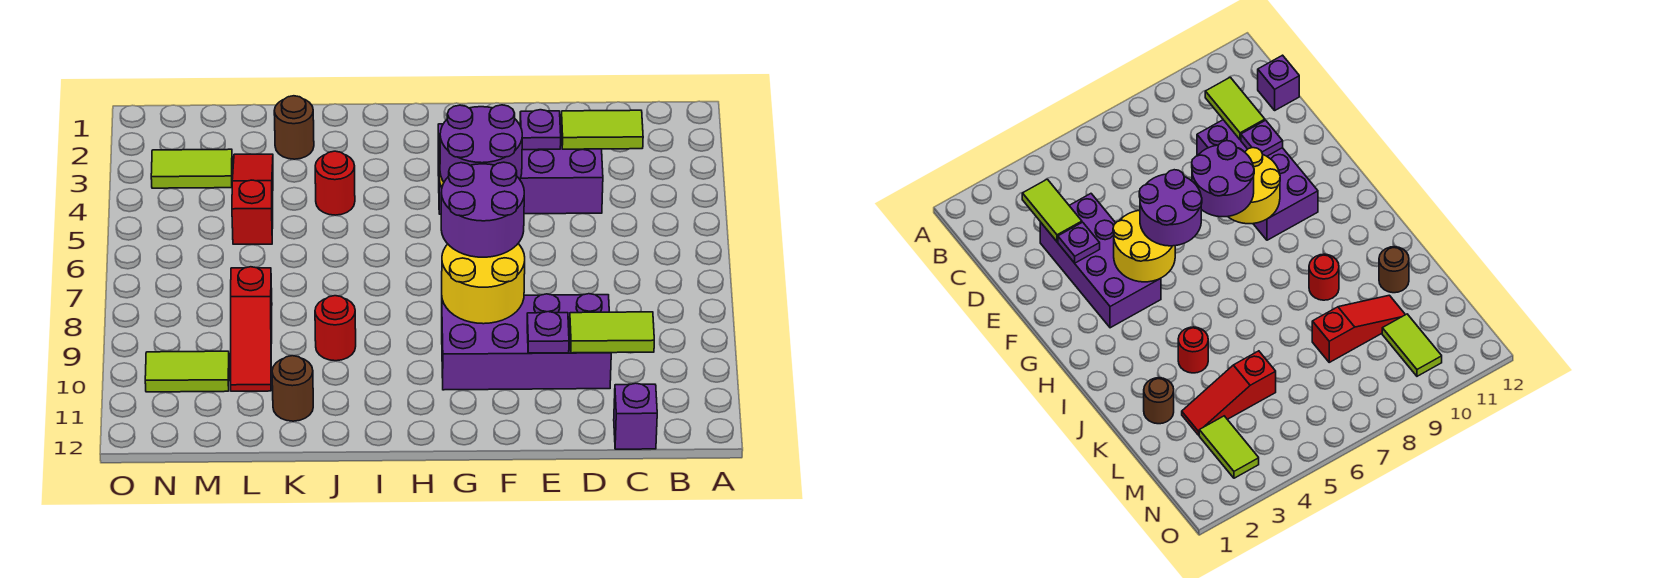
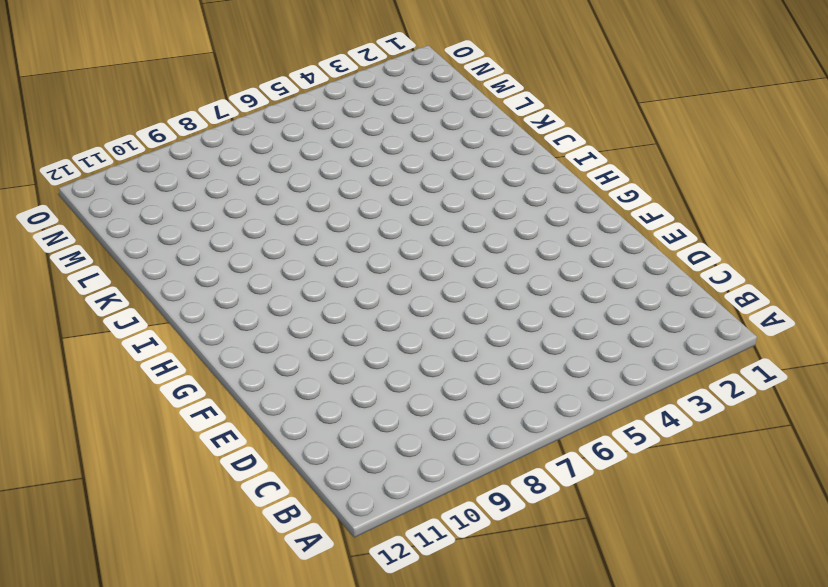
none -> purple 1x1 brick [614,383,657,449]
none -> purple 2x4 brick [438,123,603,214]
none -> purple 2x4 brick [442,294,611,390]

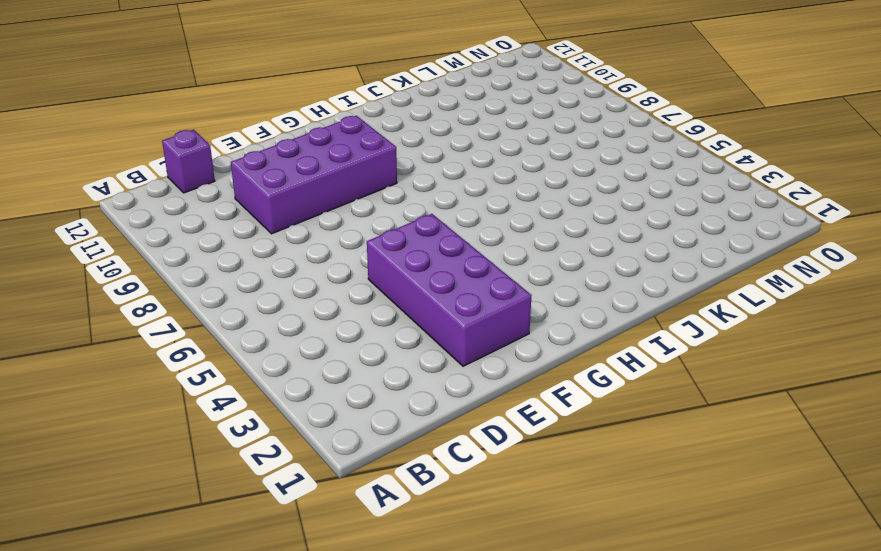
purple 2x4 brick [367,214,532,366] -> purple 2x4 brick turned to [438,123,603,214]
none -> red 1x1 round brick [315,151,355,215]
none -> red 1x1 round brick [315,296,356,361]
none -> brown 1x1 round brick [274,96,314,159]

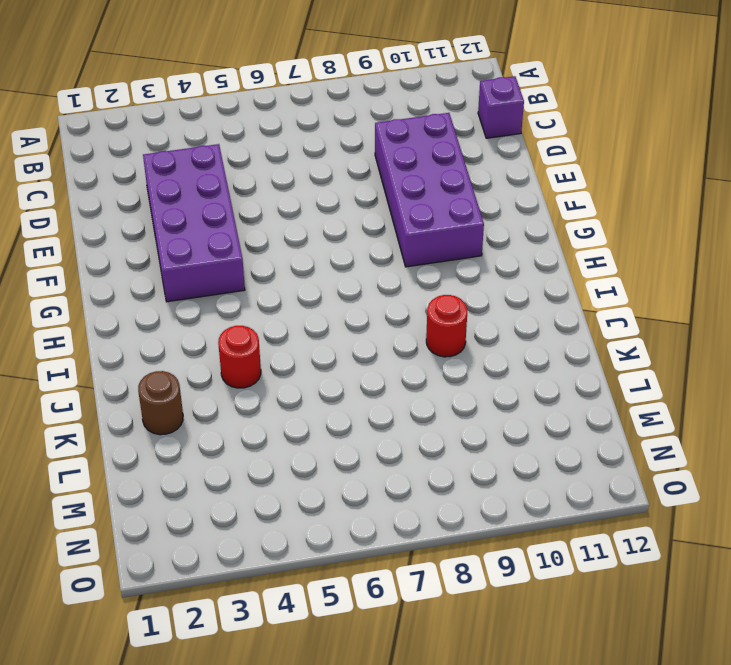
none -> brown 1x1 round brick [272,356,313,421]
none -> red 1x3 slope [232,154,273,244]
none -> red 1x3 slope [231,267,272,391]

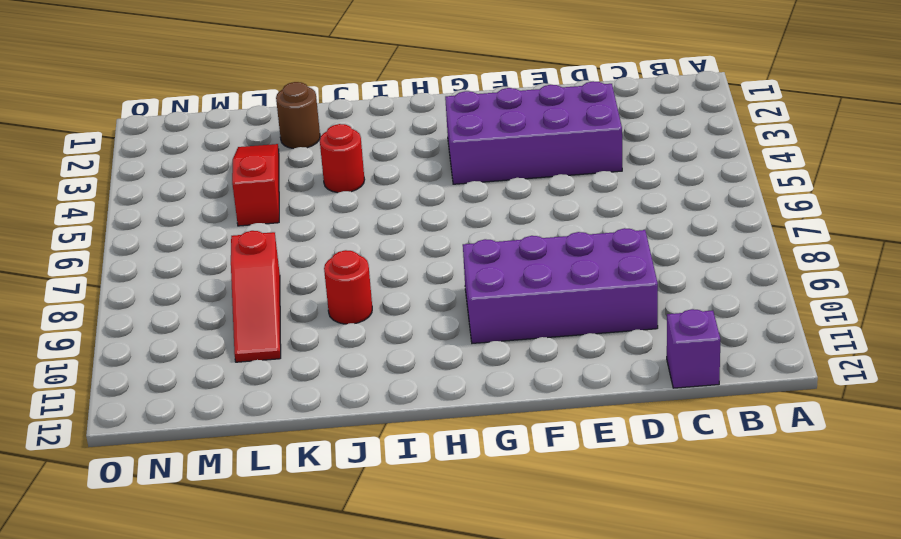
none -> brown 1x1 round brick [272,356,313,421]
none -> lime 1x2 tile [151,149,232,188]
none -> lime 1x2 tile [145,351,229,392]

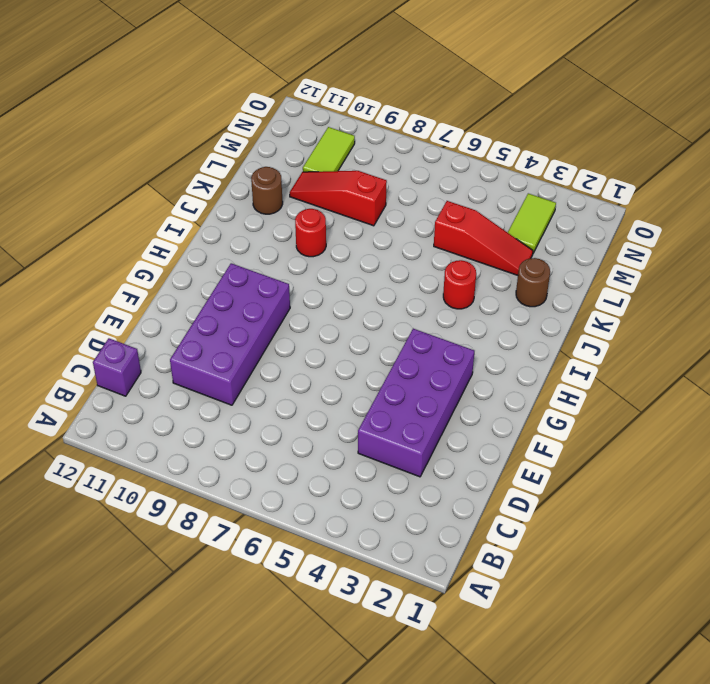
none -> lime 1x2 tile [561,110,643,149]
none -> lime 1x2 tile [570,312,654,353]
none -> purple 1x1 plate [520,110,561,150]

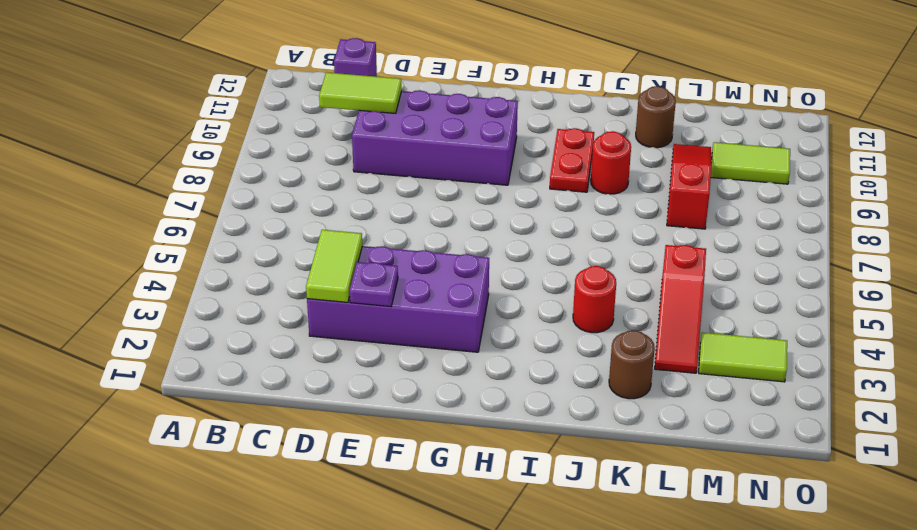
lime 1x2 tile [306,230,362,302] -> lime 1x2 tile turned to [561,110,643,149]
red 1x2 plate [550,128,594,192] -> none
none -> purple 1x1 plate [527,312,569,353]
none -> yellow 2x2 round brick [1113,210,1175,282]
none -> yellow 2x2 round brick [442,244,525,324]

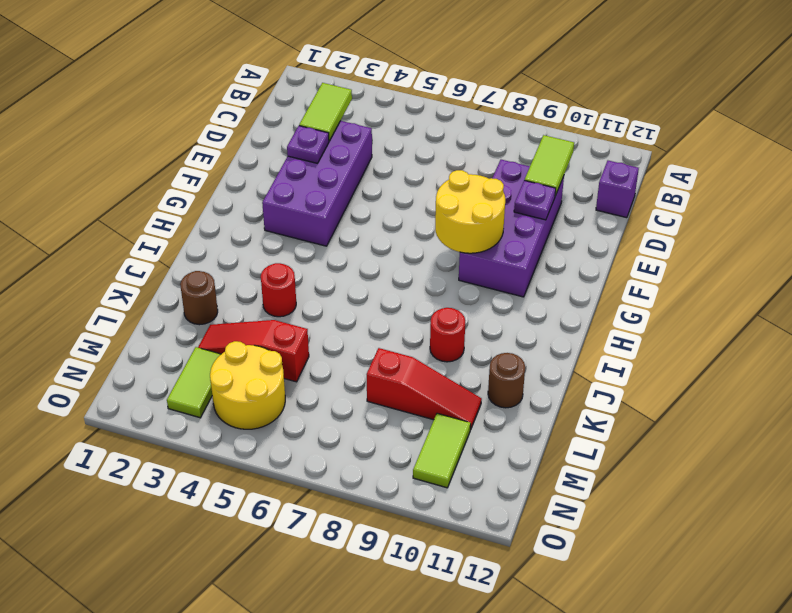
yellow 2x2 round brick [210,341,285,429] -> yellow 2x2 round brick moved to [1113,210,1175,282]
none -> purple 2x2 round brick [440,105,522,182]
none -> purple 2x2 round brick [441,162,524,257]

